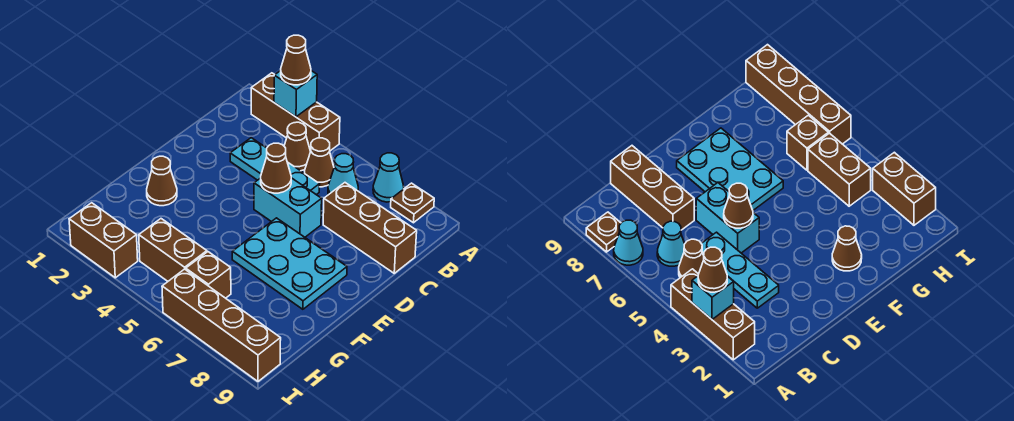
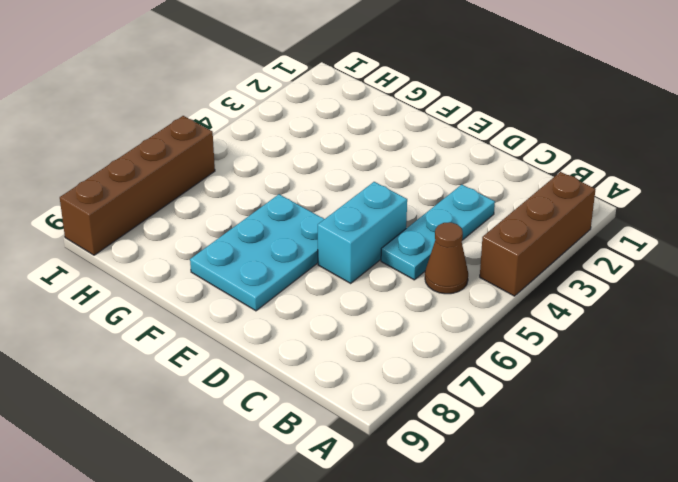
none -> cyan 1x1 cone [373,153,404,202]
none -> brown 1x1 plate [391,183,434,223]
none -> brown 1x1 cone [284,122,311,171]

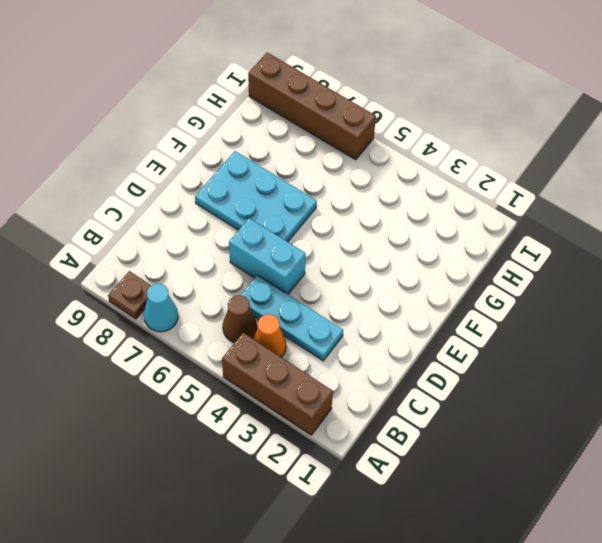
orange 1x1 cone [253,314,286,357] -> brown 1x1 cone [284,122,311,171]
none -> cyan 1x1 cone [328,154,358,195]
none -> brown 1x3 brick [323,183,417,273]
none -> brown 1x1 cone [147,156,177,206]

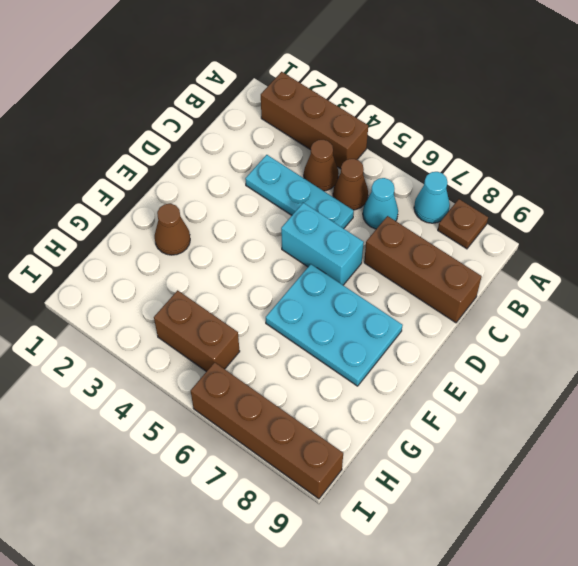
none -> brown 1x1 brick [186,252,231,298]
none -> brown 1x2 brick [69,203,138,278]
none -> cyan 1x1 brick [274,71,317,117]

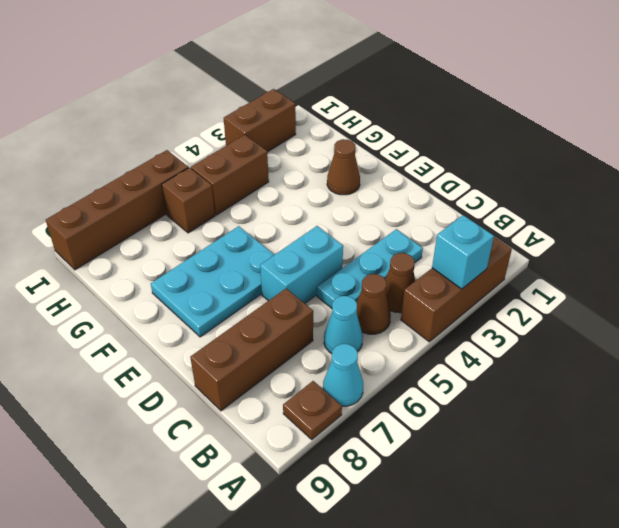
none -> brown 1x1 cone [261,143,291,193]
none -> brown 1x1 cone [281,35,311,85]

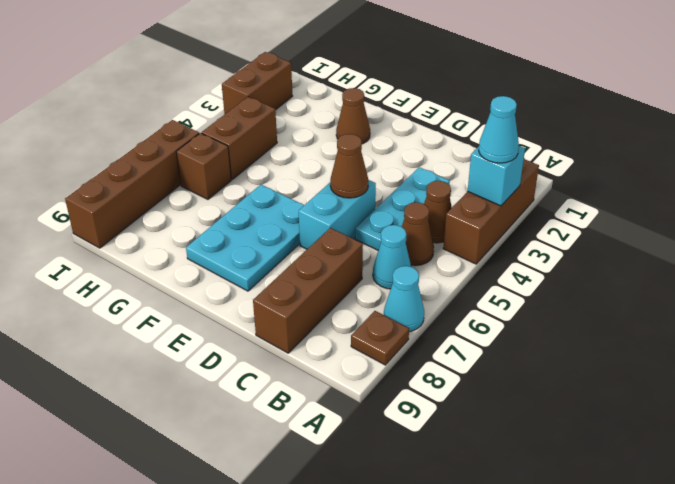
cyan 1x1 cone [479,96,519,163] -> brown 1x1 cone [281,35,311,85]

